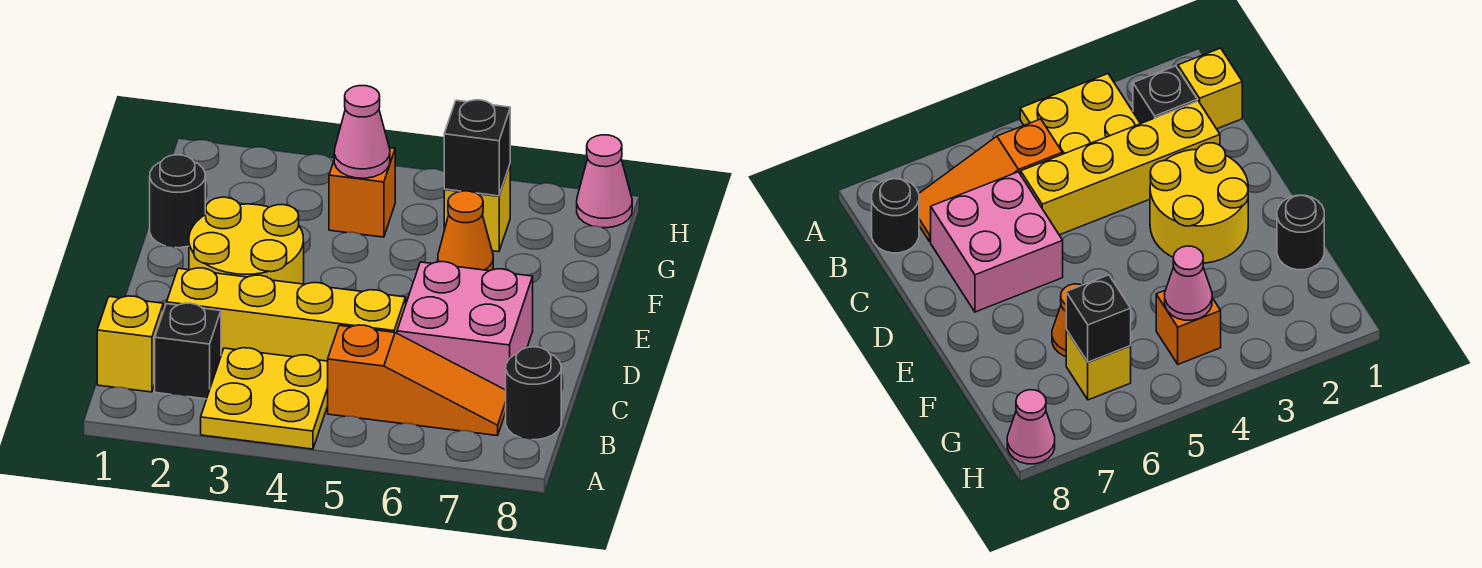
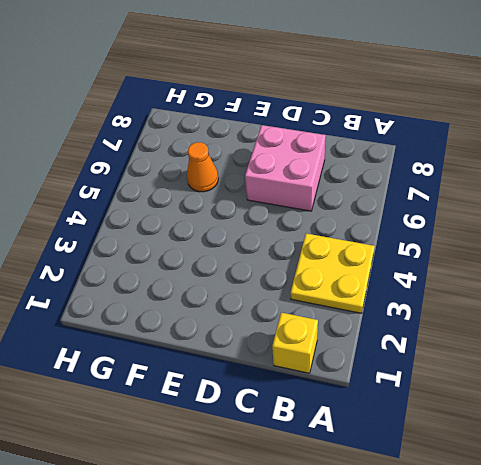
none -> black 1x1 brick [155,303,221,399]
none -> orange 1x3 slope [328,325,506,436]
none -> black 1x1 round brick [506,347,561,440]

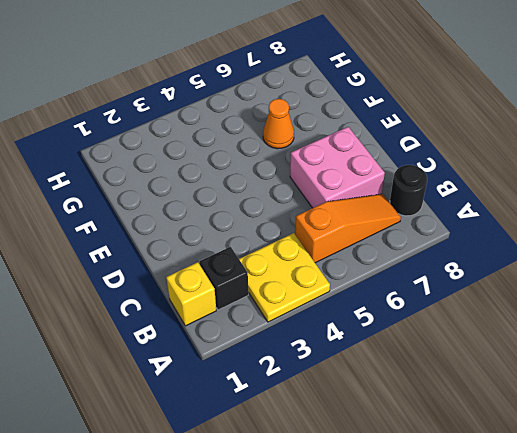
none -> yellow 1x4 brick [167,268,406,361]
none -> yellow 2x2 round brick [189,197,304,284]
none -> black 1x1 round brick [150,155,205,248]

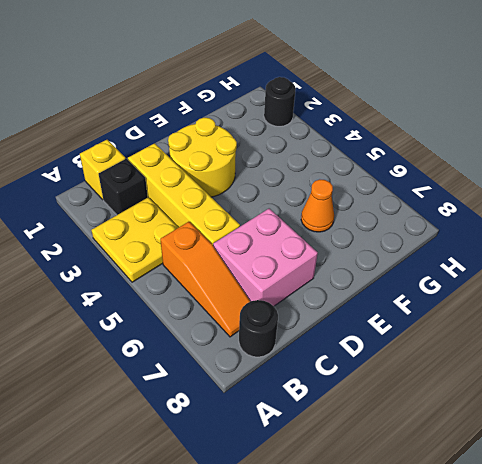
black 1x1 round brick [264,77,296,126] -> black 1x1 round brick moved to [150,155,205,248]
none -> orange 1x1 brick [329,148,395,237]
none -> yellow 1x1 brick [444,165,510,252]
none -> pink 1x1 cone [577,135,632,228]

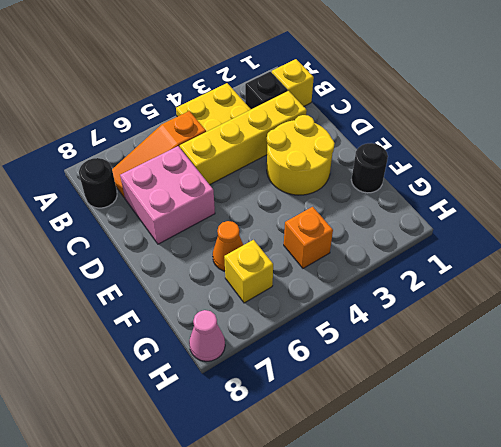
none -> pink 1x1 cone [334,86,390,178]
none -> black 1x1 brick [444,100,510,196]

